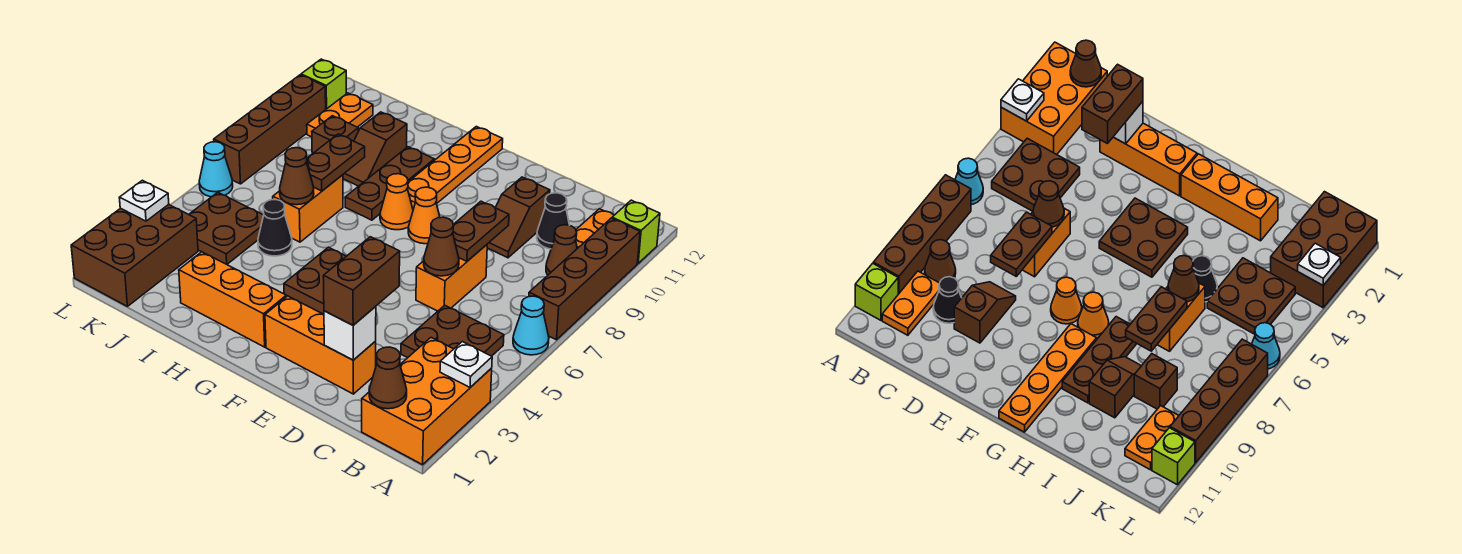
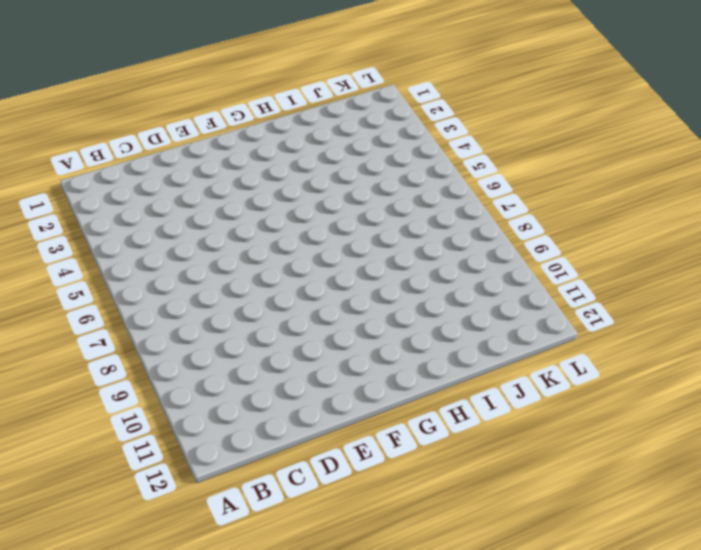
none -> orange 2x3 brick [362,338,492,465]
none -> cyan 1x1 cone [513,296,549,355]
none -> brown 1x4 brick [529,218,640,340]
none -> lime 1x1 brick [612,200,660,263]

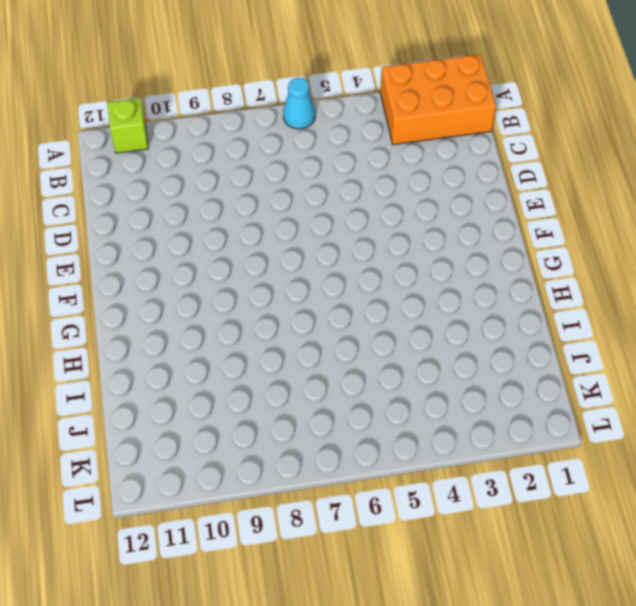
none -> brown 1x4 brick [529,218,640,340]
none -> brown 2x2 plate [401,305,504,358]
none -> brown 1x1 cone [546,225,577,275]
none -> orange 1x2 plate [576,209,614,249]

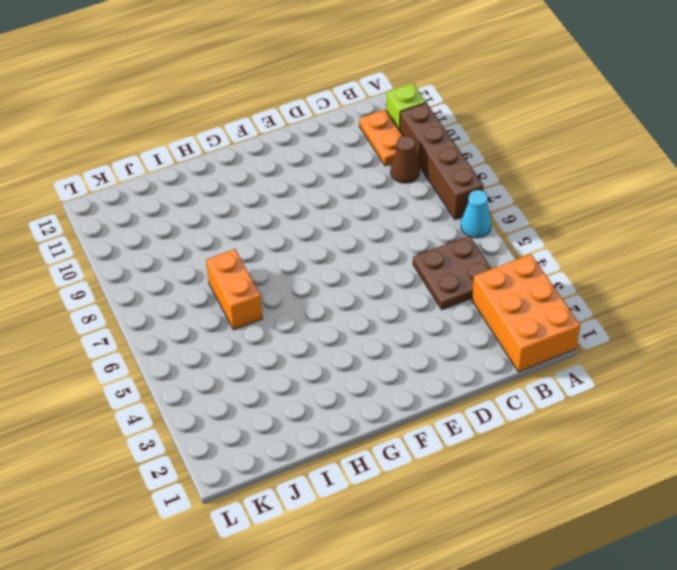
none -> black 1x1 cone [537,193,569,249]
none -> orange 1x3 brick [265,296,376,394]
none -> orange 1x2 brick [416,245,487,311]
none -> brown 1x2 slope [487,177,550,258]

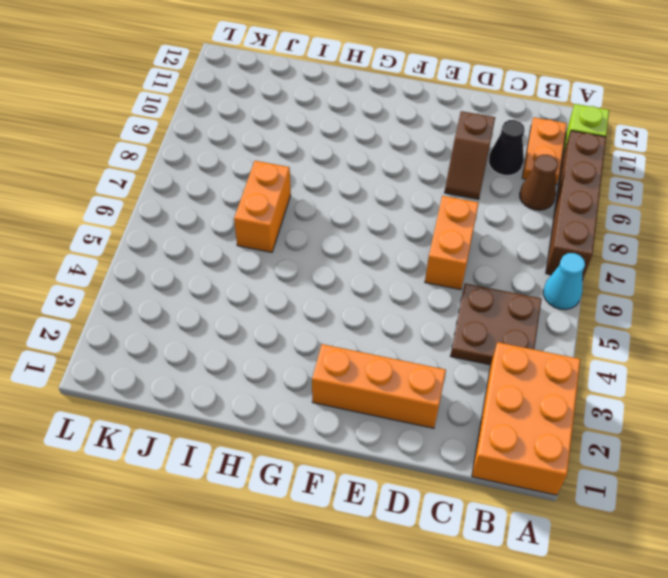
none -> brown 2x2 plate [284,247,346,314]
none -> orange 1x1 cone [408,187,440,244]
none -> orange 1x3 brick [179,252,286,347]
none -> orange 1x1 cone [380,174,413,230]

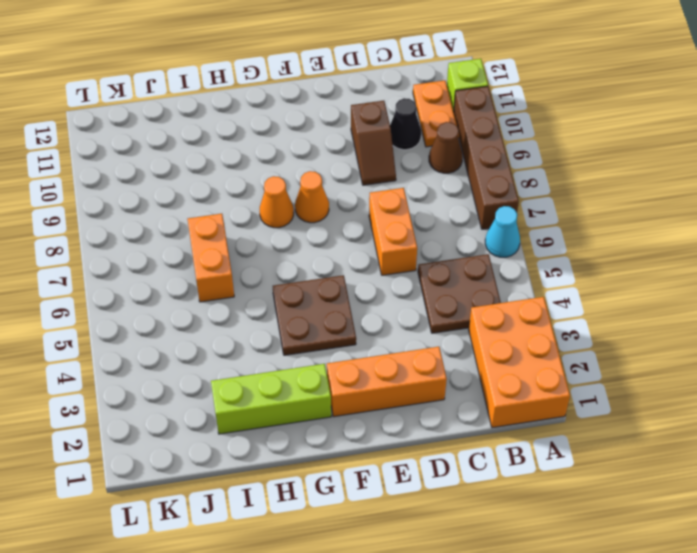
lime 1x3 brick [211,364,331,434] -> orange 1x3 brick [179,252,286,347]
none -> orange 1x4 plate [407,127,503,209]
none -> brown 1x3 plate [345,147,434,220]
none -> black 1x1 cone [258,200,292,256]
none -> brown 1x2 slope [343,112,407,186]

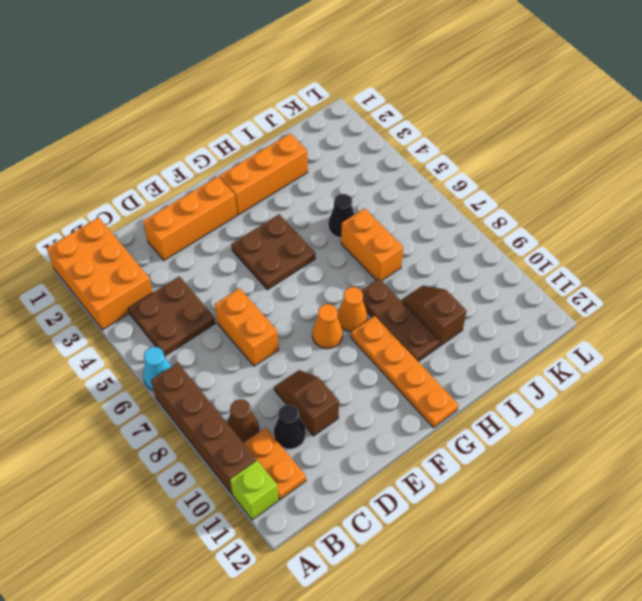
none -> brown 2x2 plate [189,192,264,264]
none -> brown 1x1 brick [312,116,358,154]
none -> brown 2x3 brick [71,205,198,306]
none -> orange 1x2 plate [307,93,373,137]

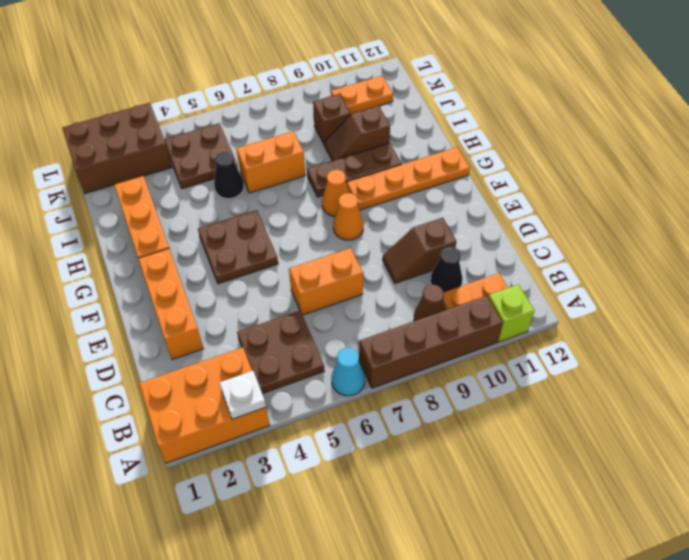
none -> cyan 1x1 cone [199,142,233,197]
none -> brown 1x4 brick [214,75,326,184]
none -> lime 1x1 brick [301,59,347,109]
none -> brown 1x1 cone [369,347,407,409]

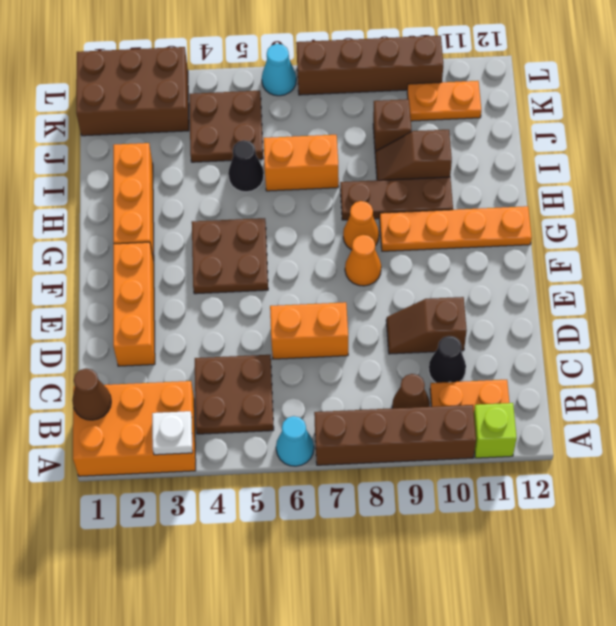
none -> lime 1x1 brick [301,59,347,109]
none -> white 1x1 brick [324,306,376,360]
none -> brown 1x1 cone [424,217,459,276]
none -> brown 1x2 plate [453,201,509,261]

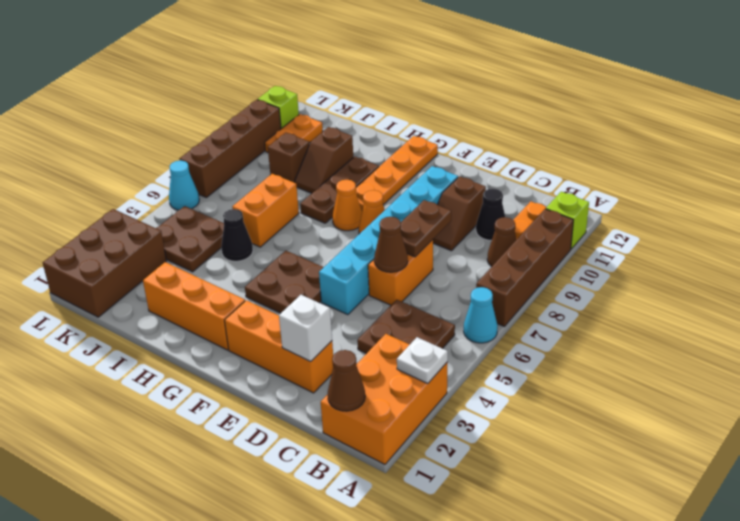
cyan 1x6 brick [319,166,458,315] -> none
none -> brown 1x1 cone [280,148,314,205]
none -> brown 1x2 plate [307,134,365,191]
none -> white 1x1 plate [119,180,169,221]
none -> brown 1x2 brick [323,237,400,325]

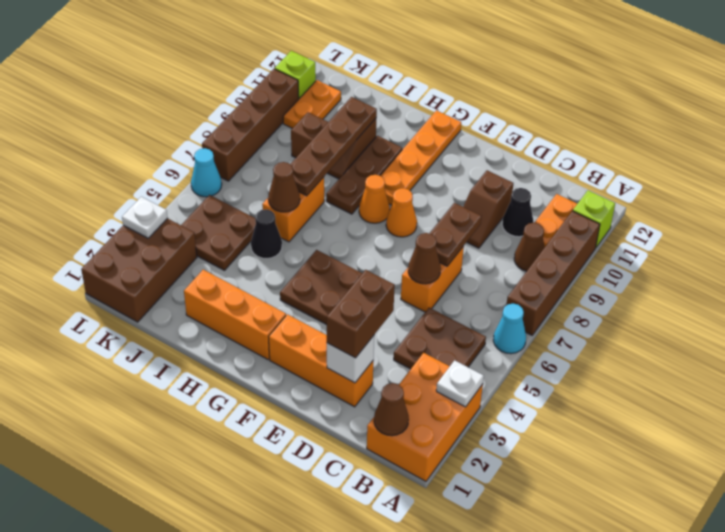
brown 1x4 plate [290,97,377,196] -> brown 1x2 plate [307,134,365,191]

